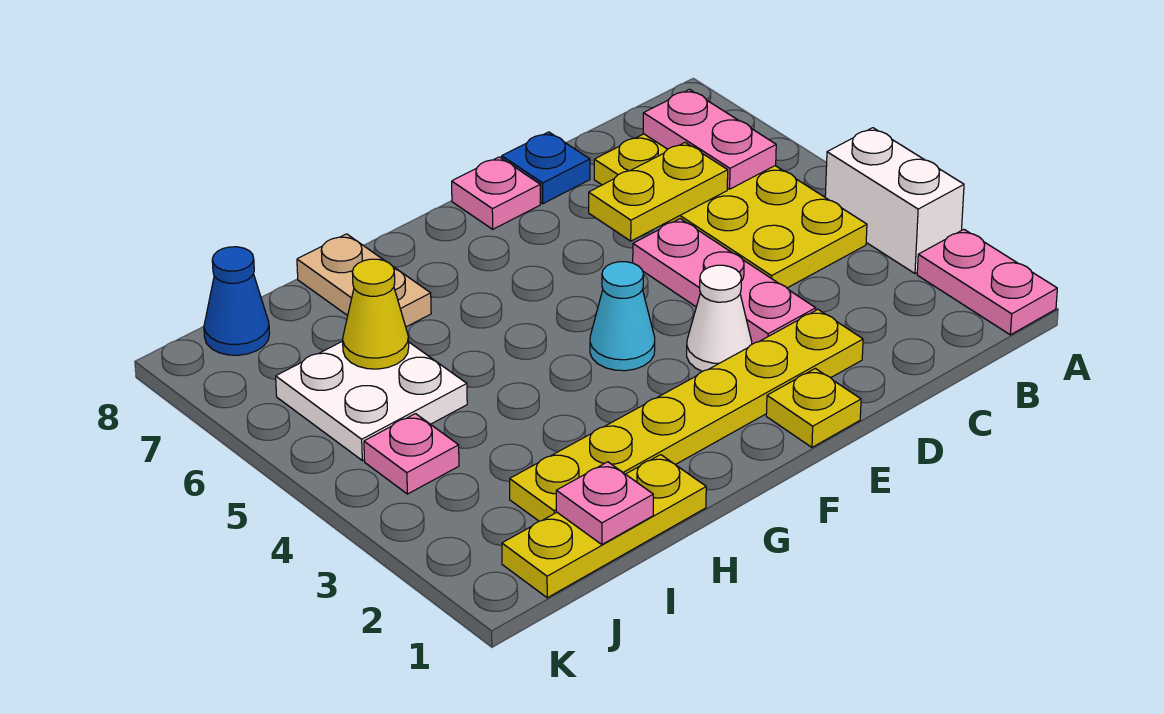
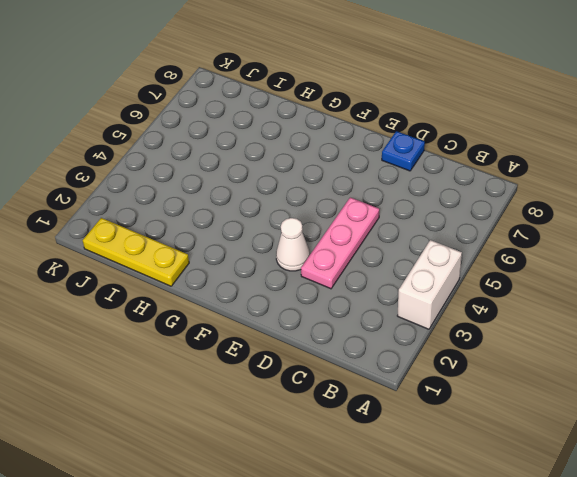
none -> pink 1x2 plate [917,229,1057,335]
none -> yellow 2x4 plate [594,134,867,288]
none -> yellow 1x6 plate [510,310,863,521]

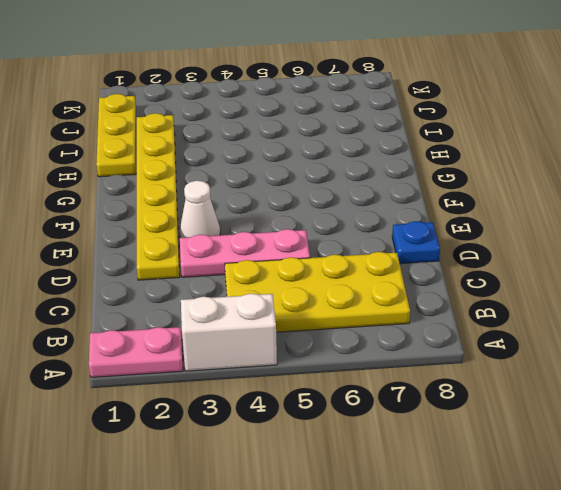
none -> yellow 1x1 plate [766,368,861,447]
none -> pink 1x1 plate [452,157,540,229]
none -> cyan 1x1 cone [590,262,655,371]

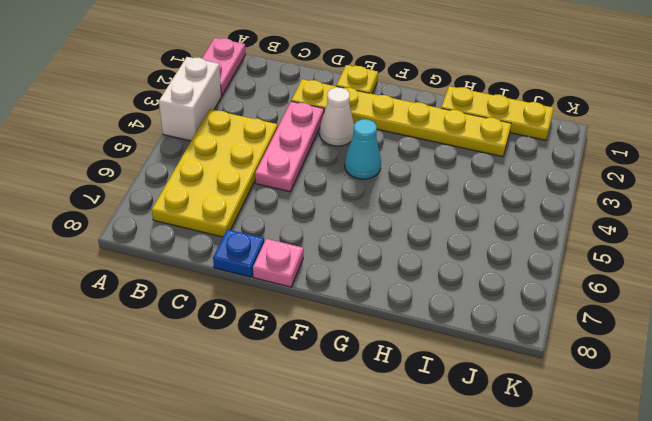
none -> tan 1x2 plate [297,234,431,327]
none -> white 2x2 plate [276,341,467,461]
none -> pink 1x1 plate [364,414,459,494]

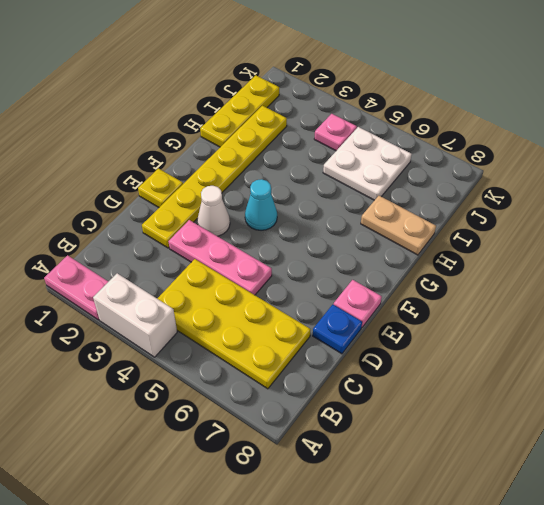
none -> blue 1x1 cone [204,247,270,355]
none -> pink 1x2 plate [643,89,776,189]
none -> yellow 1x2 plate [589,143,728,241]

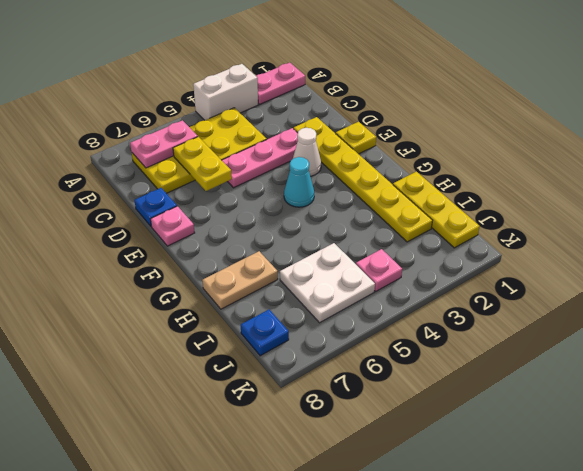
blue 1x1 plate [241,310,289,356] -> blue 1x1 cone [204,247,270,355]
none -> pink 1x1 plate [556,462,653,544]
none -> yellow 1x1 cone [343,259,409,369]

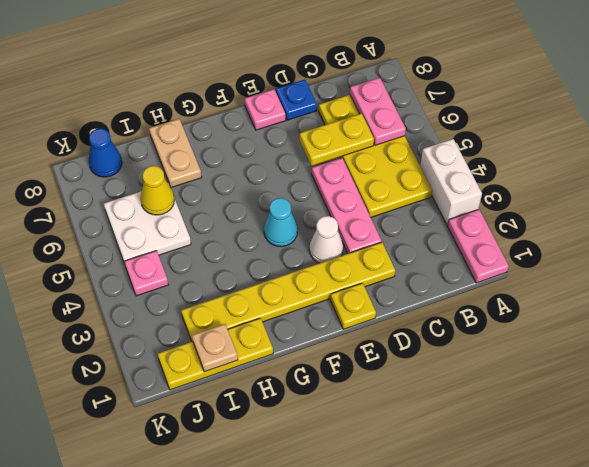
tan 1x1 plate [192,324,238,372] -> pink 1x1 plate [556,462,653,544]

